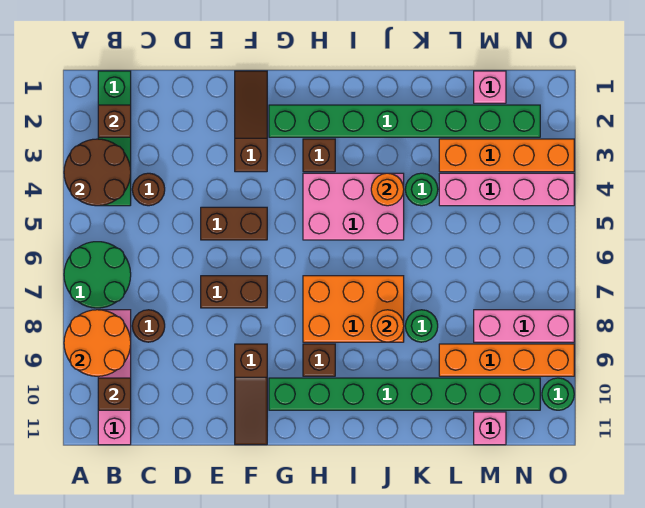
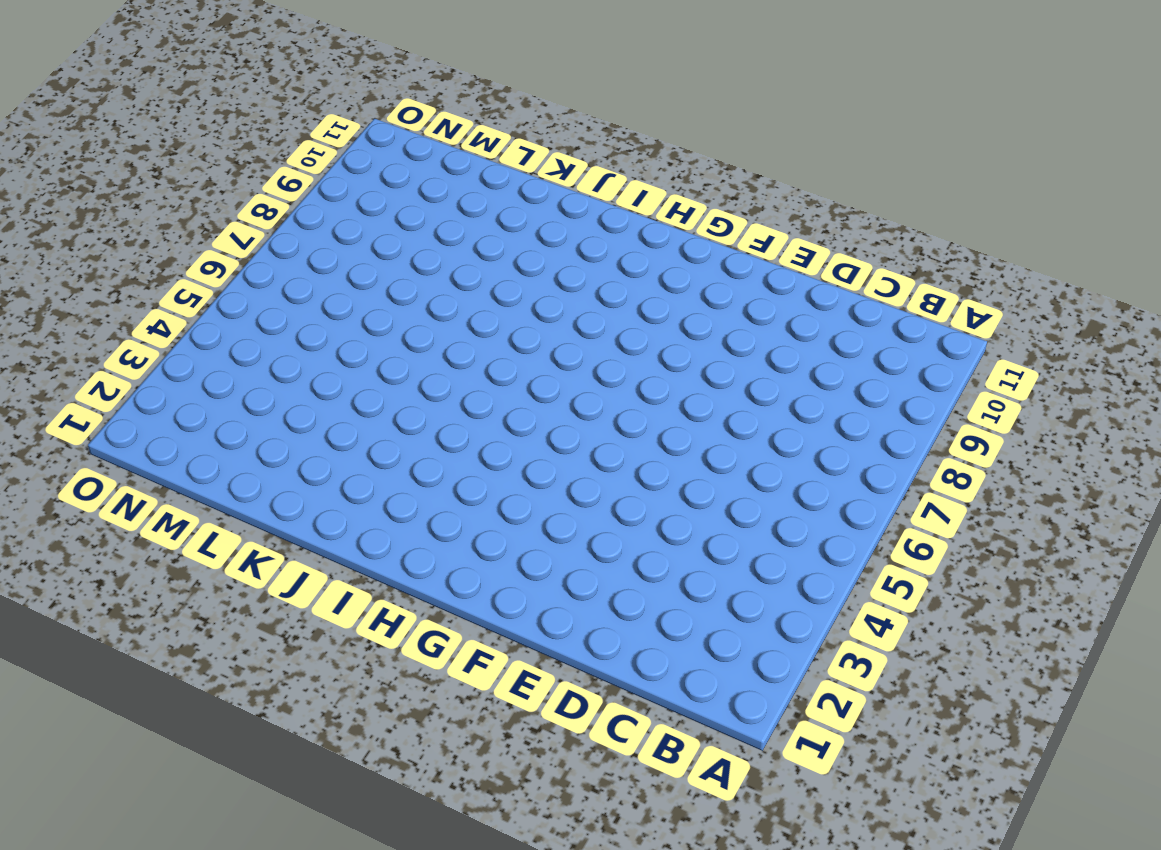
none -> green 2x2 round brick [64,242,131,308]
none -> green 1x4 brick [98,71,131,206]
none -> pink 1x4 brick [98,310,131,445]
none -> brown 1x1 round brick [132,173,165,206]

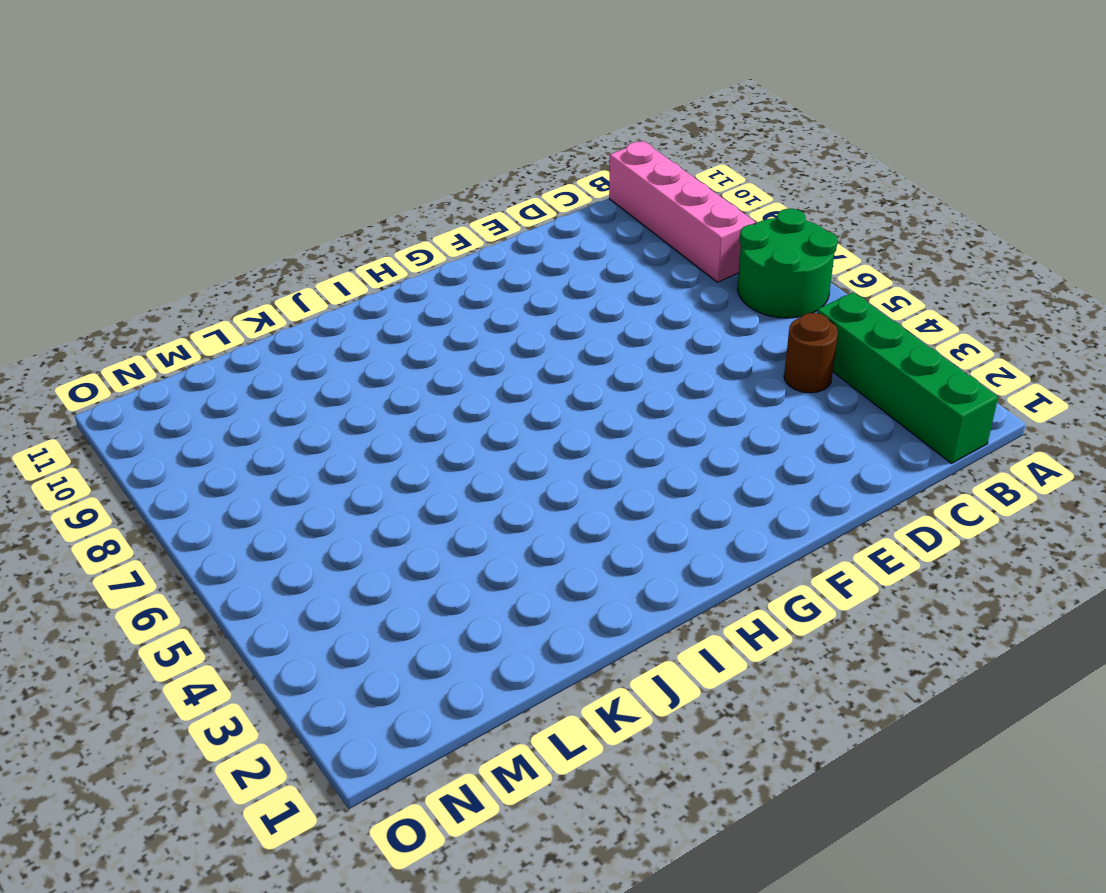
none -> brown 1x1 round brick [132,310,165,342]
none -> brown 1x2 brick [201,207,267,240]
none -> brown 1x2 brick [201,276,267,308]
none -> brown 1x3 slope [235,71,267,172]

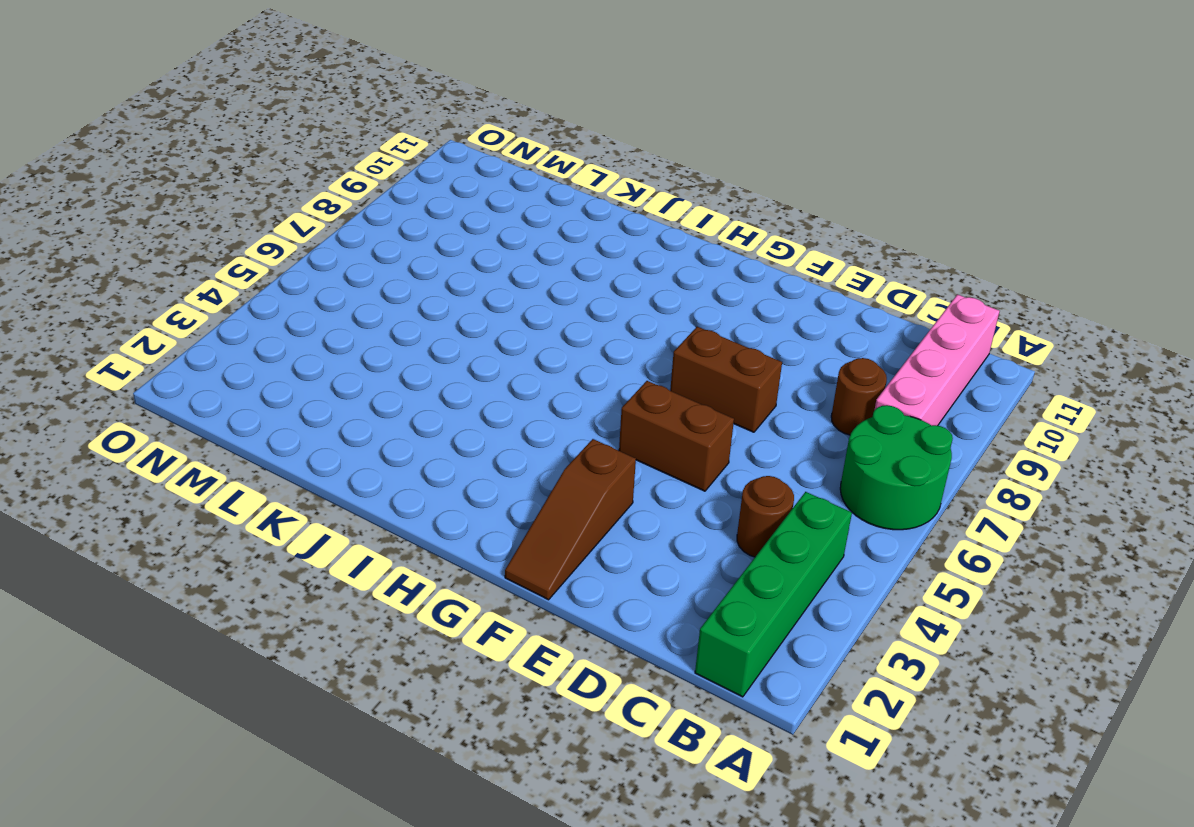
none -> brown 1x3 slope [235,344,267,445]
none -> green 1x8 brick [269,105,540,137]
none -> green 1x8 brick [269,378,540,410]
none -> brown 1x1 brick [303,139,335,172]

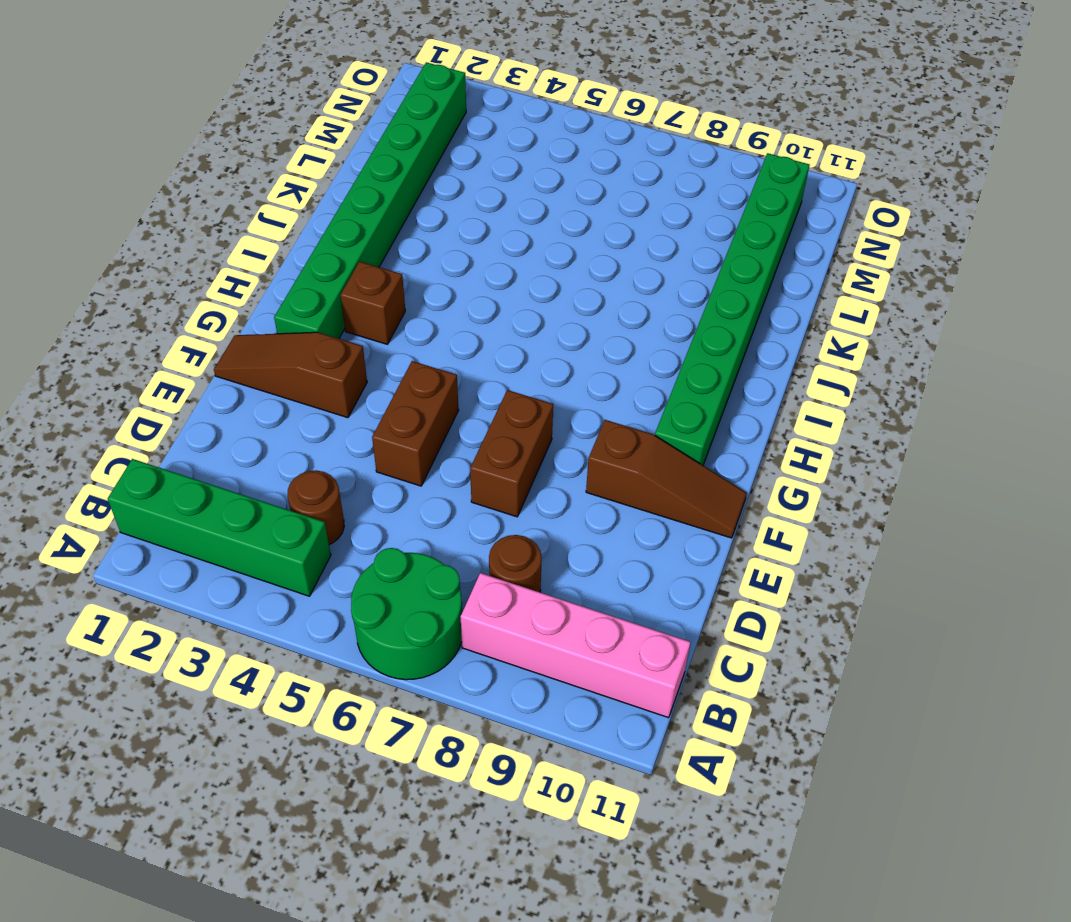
none -> pink 2x3 brick [303,173,404,240]
none -> orange 2x3 brick [303,276,404,342]
none -> brown 1x1 brick [303,344,335,376]
none -> green 1x1 round brick [405,173,438,206]

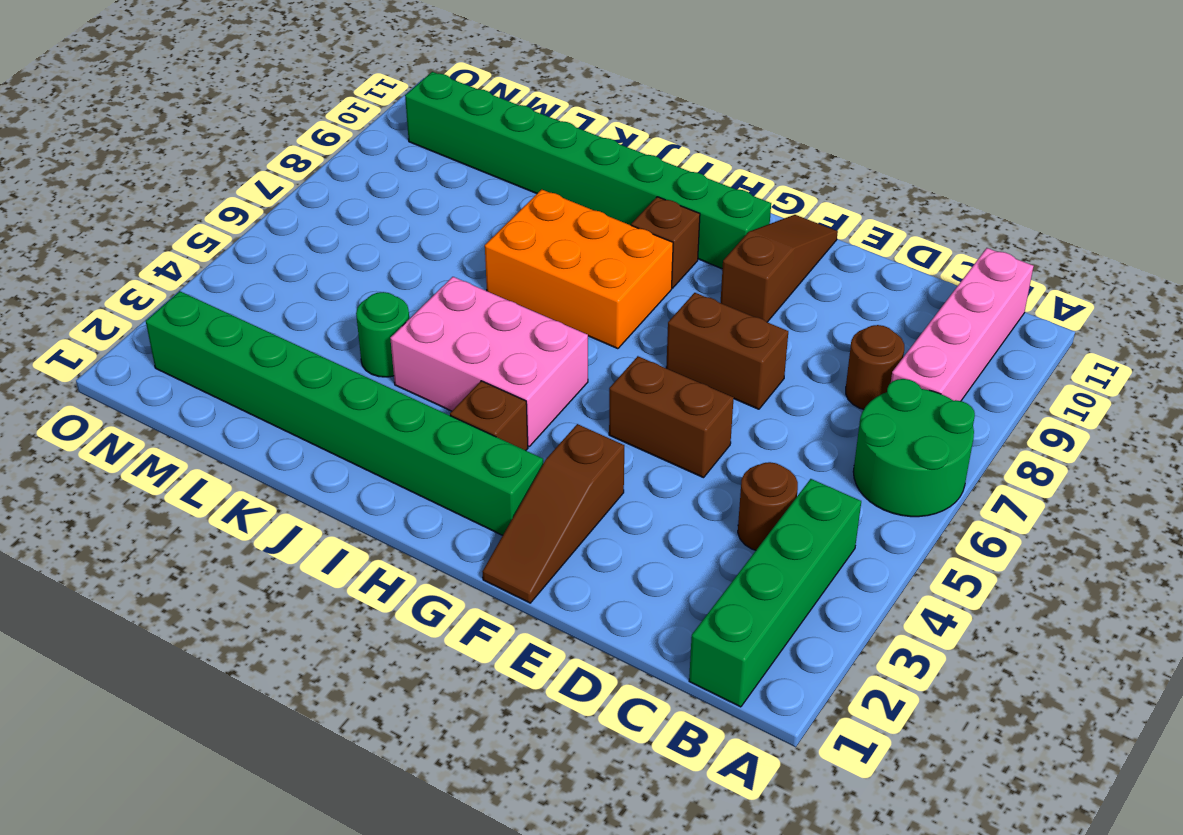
none -> green 1x1 round brick [405,310,438,342]
none -> orange 1x4 brick [439,139,574,172]
none -> pink 1x4 brick [439,173,574,206]
none -> orange 1x4 brick [439,344,574,376]

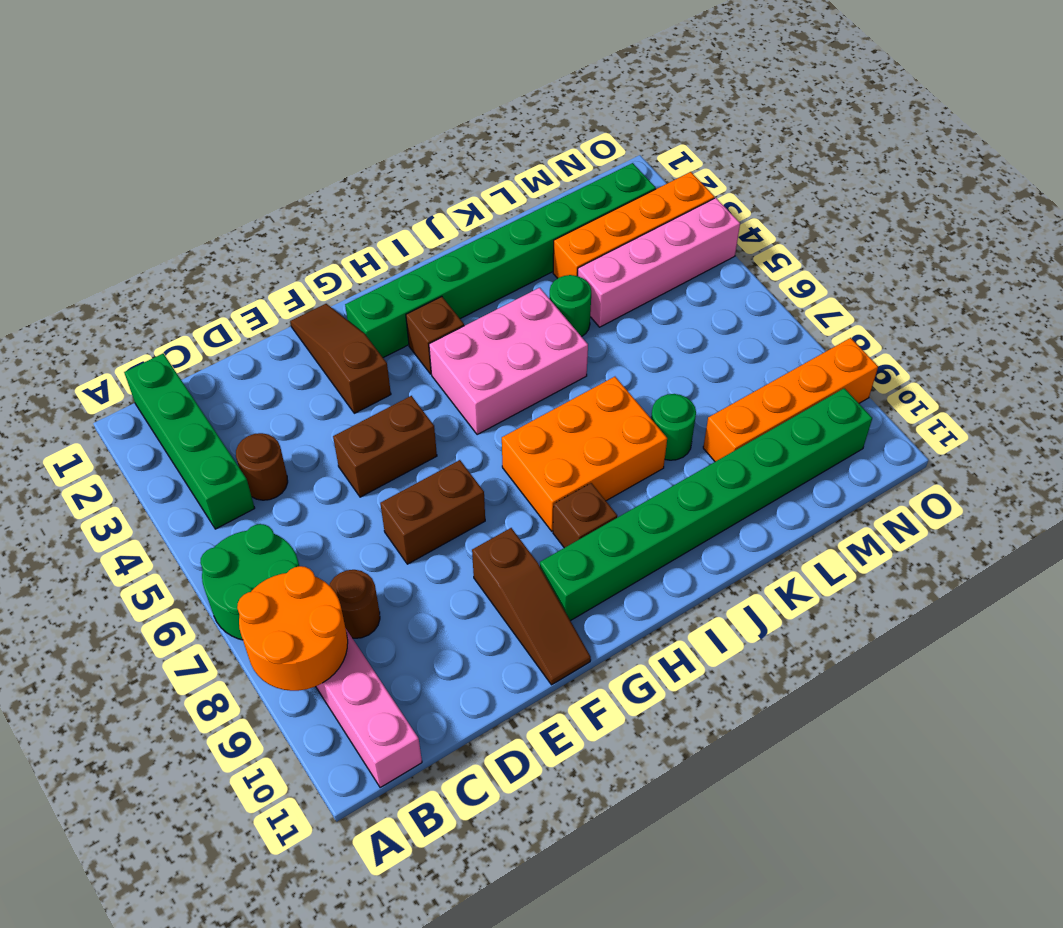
none -> pink 1x1 brick [474,71,506,103]
none -> pink 1x3 brick [474,310,574,342]
none -> pink 1x1 brick [474,412,506,445]
none -> green 1x1 round brick [542,378,574,410]

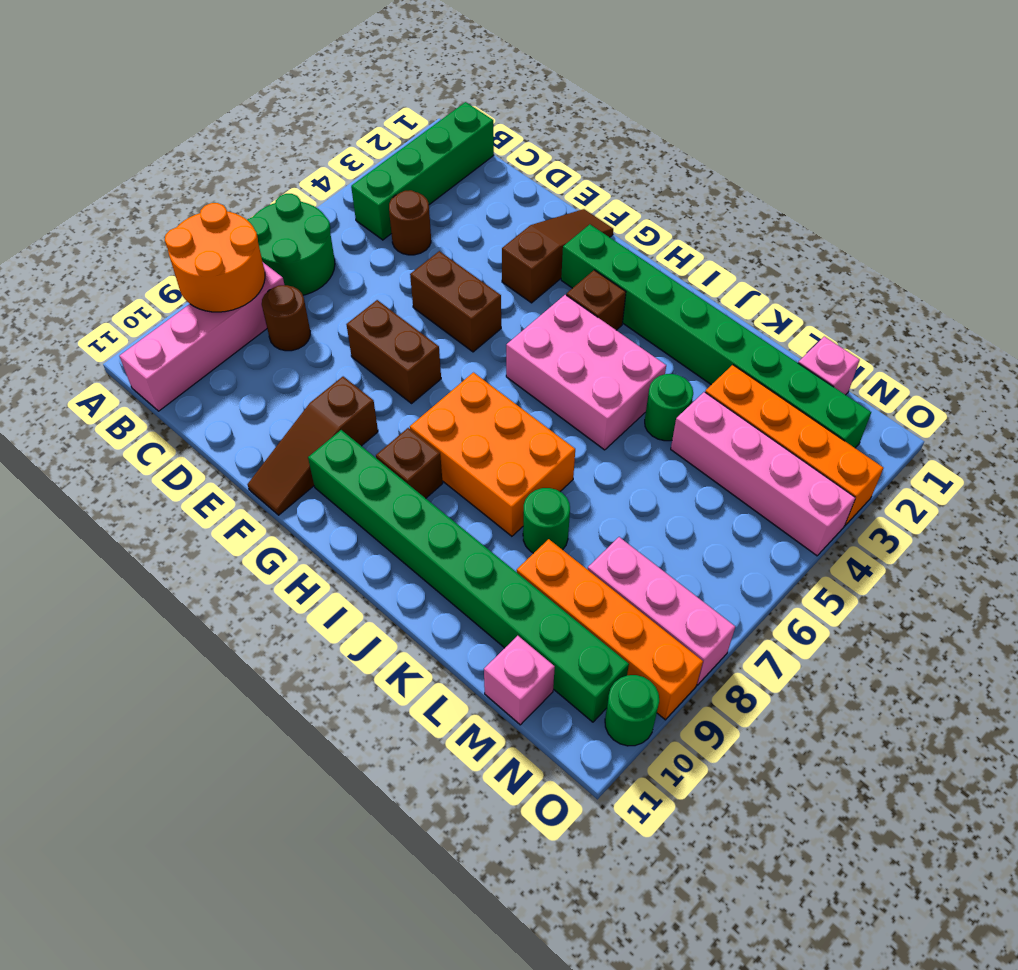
none -> brown 2x2 round brick [64,139,131,206]
none -> brown 1x1 brick [98,105,131,137]
none -> brown 1x1 brick [98,378,131,410]
none -> orange 1x1 round brick [371,173,404,206]

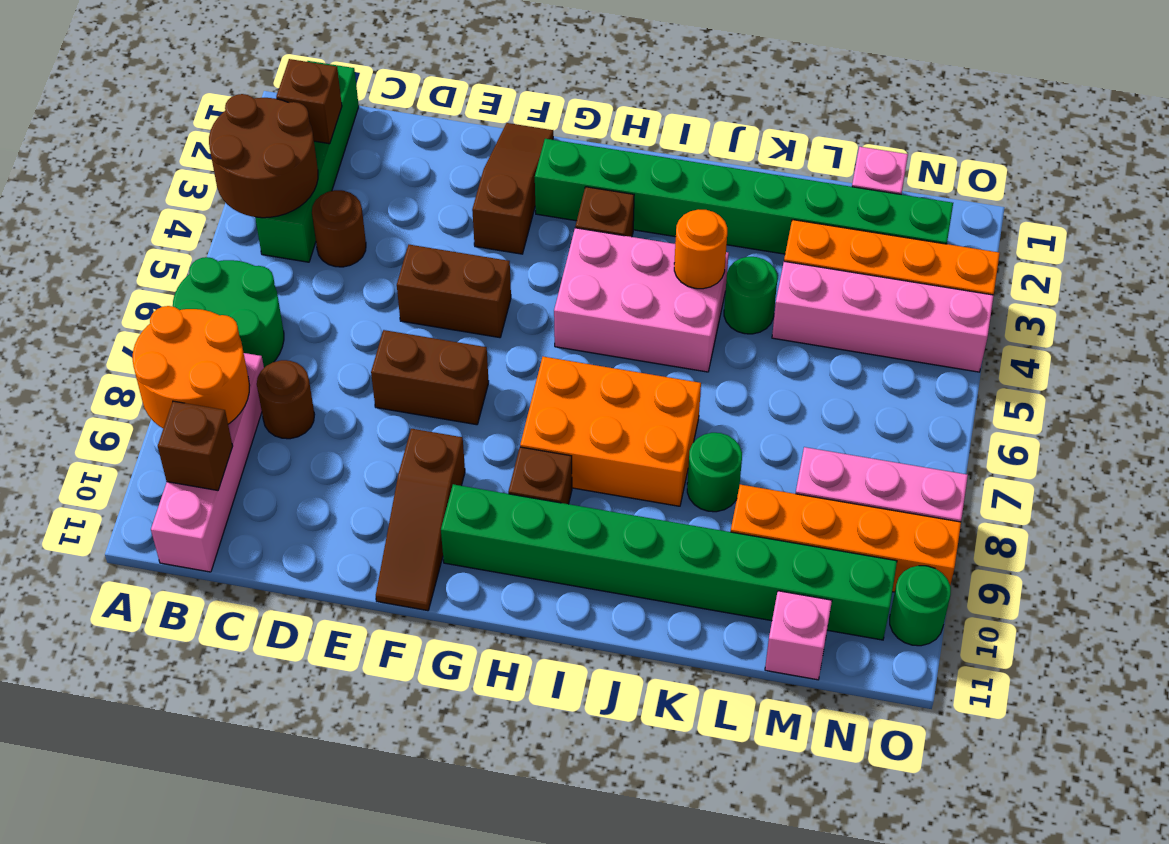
none -> orange 1x1 round brick [371,310,404,342]

